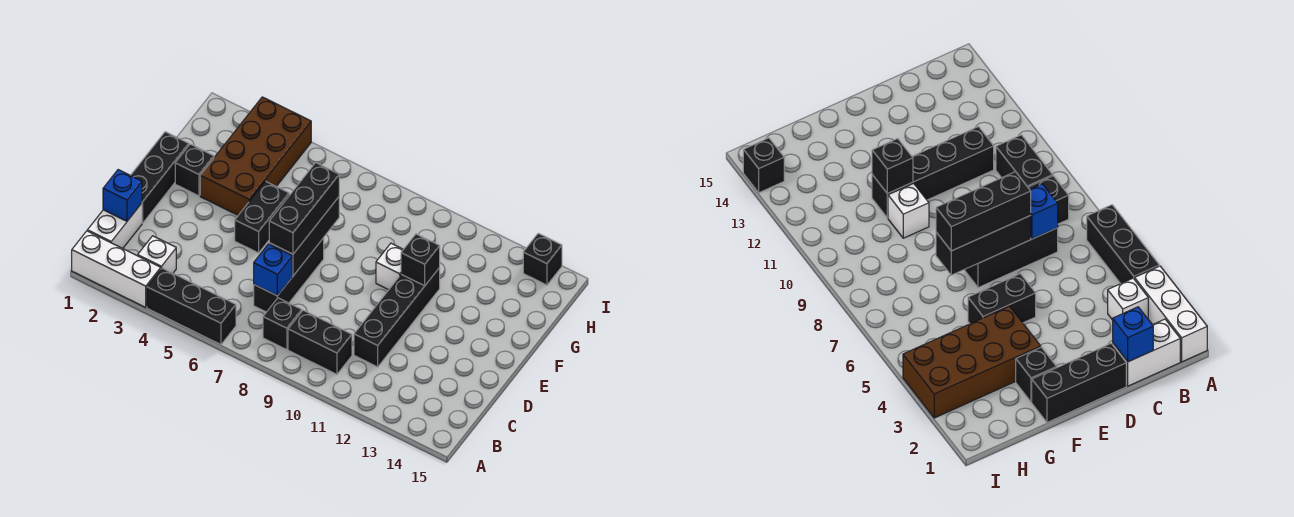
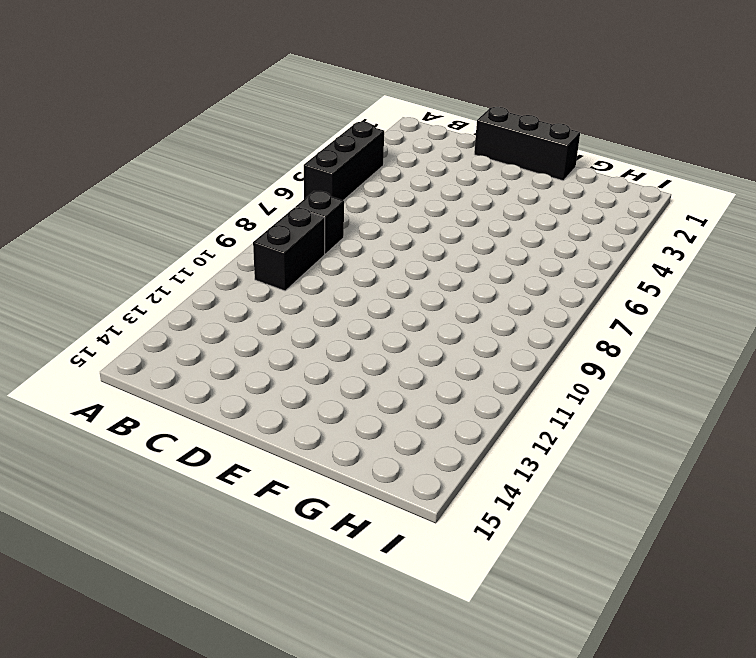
none -> white 1x3 brick [72,231,161,307]
none -> white 1x2 brick [87,203,142,248]
none -> white 1x1 brick [138,236,176,273]

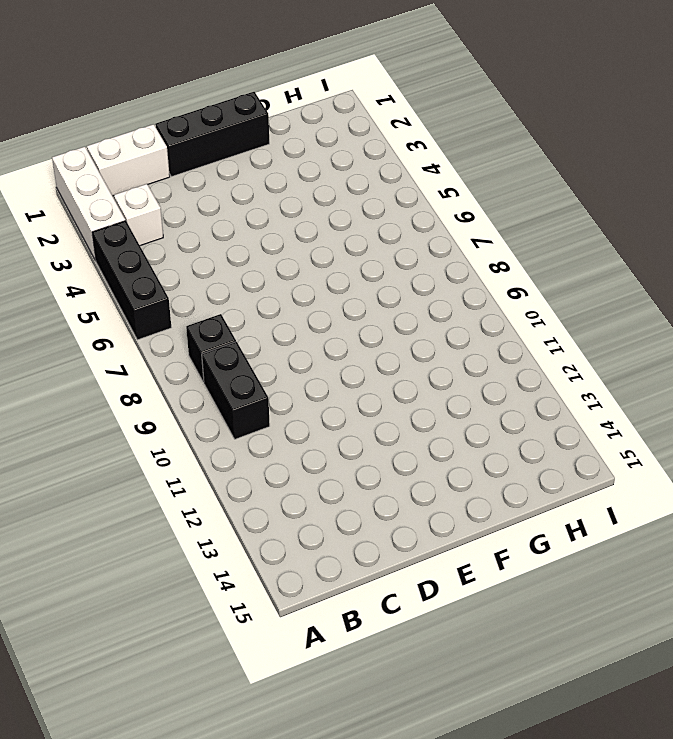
none -> black 1x3 brick [254,238,324,312]
none -> black 1x4 brick [354,268,440,367]
none -> black 1x2 brick [235,181,289,253]

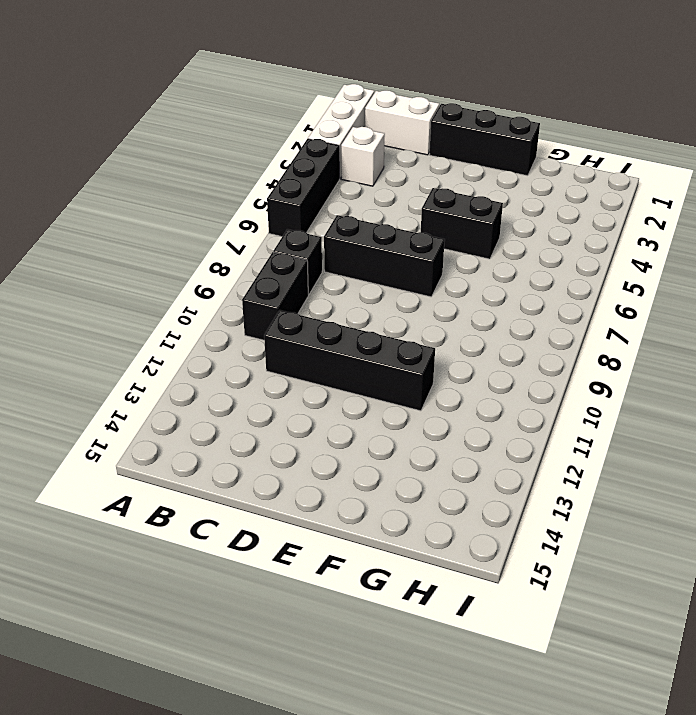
none -> black 1x1 brick [175,144,214,196]
none -> brown 2x4 brick [200,97,311,215]
none -> white 1x1 brick [376,243,403,290]

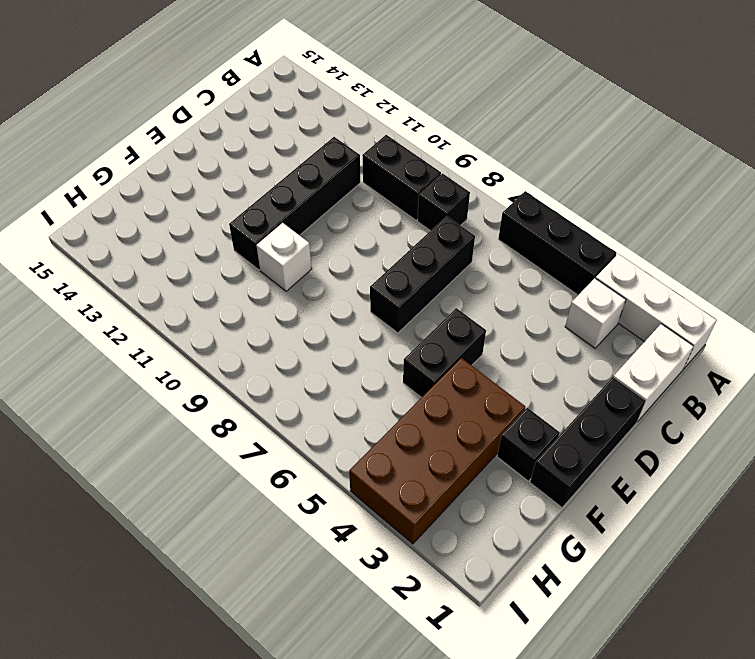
none -> black 1x1 brick [523,233,562,285]
none -> blue 1x1 brick [103,170,142,221]
none -> blue 1x1 brick [254,244,292,296]

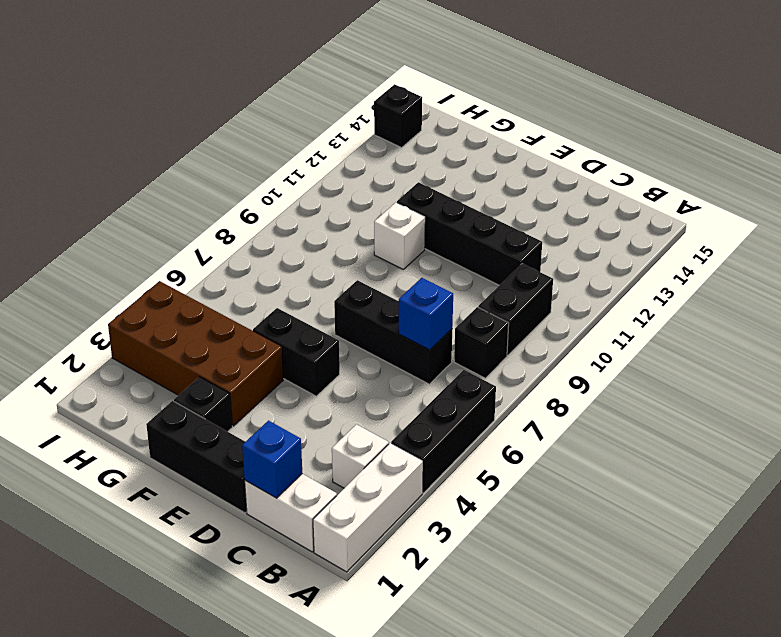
none -> black 1x3 brick [269,197,339,276]
none -> black 1x1 brick [401,234,440,286]
none -> black 1x3 brick [269,163,339,254]

